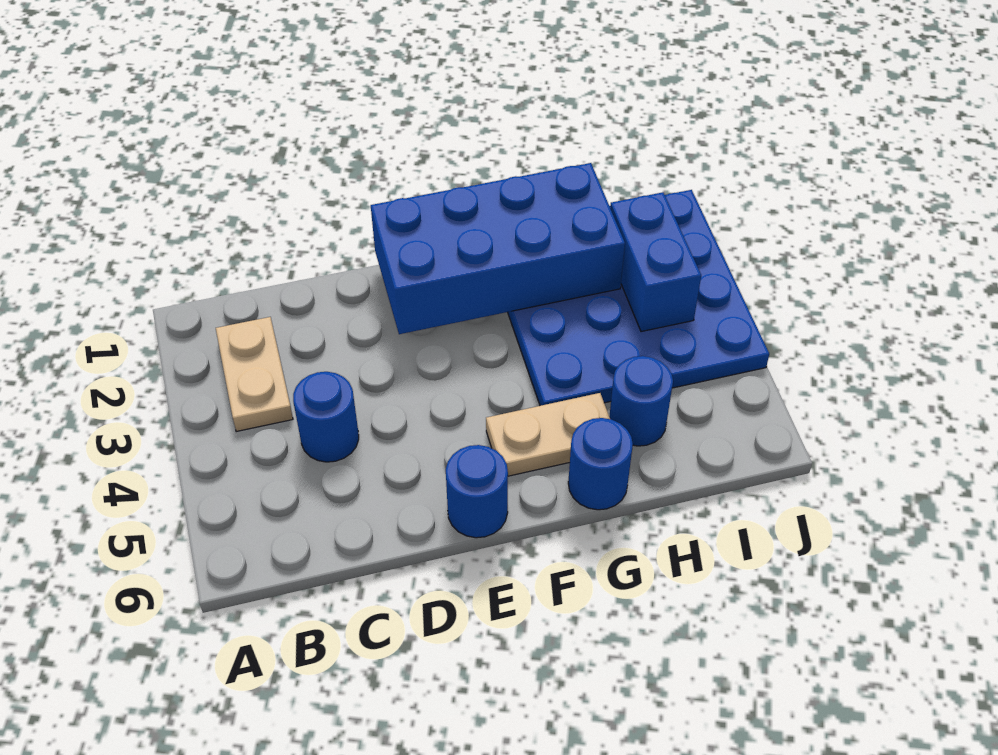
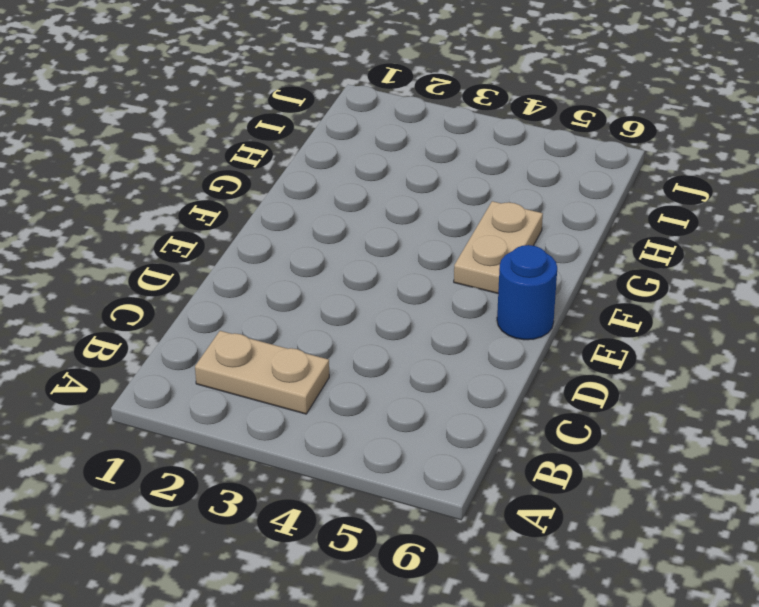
none -> blue 1x1 round brick [293,372,359,462]
none -> blue 4x4 plate [508,190,769,406]

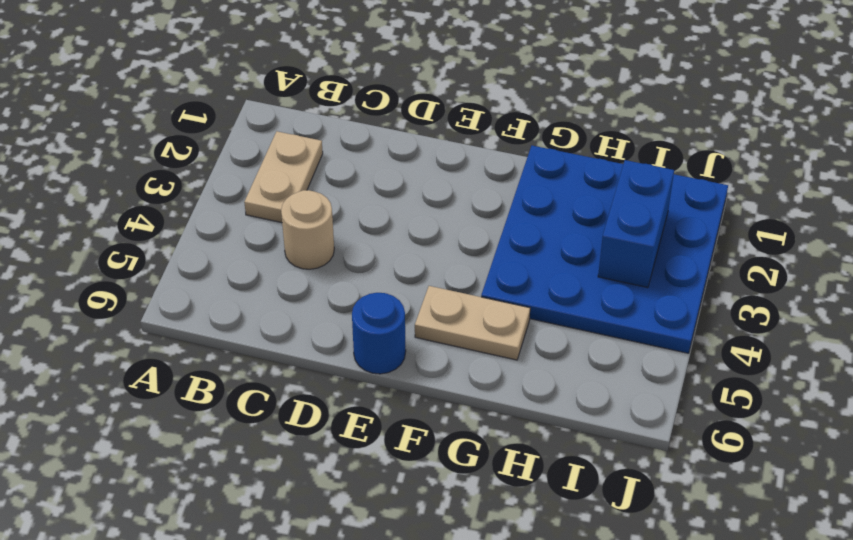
tan 1x1 round brick [281,190,334,269] -> blue 1x1 round brick [293,372,359,462]
none -> blue 1x1 round brick [568,418,633,510]
none -> blue 1x1 round brick [609,356,673,446]

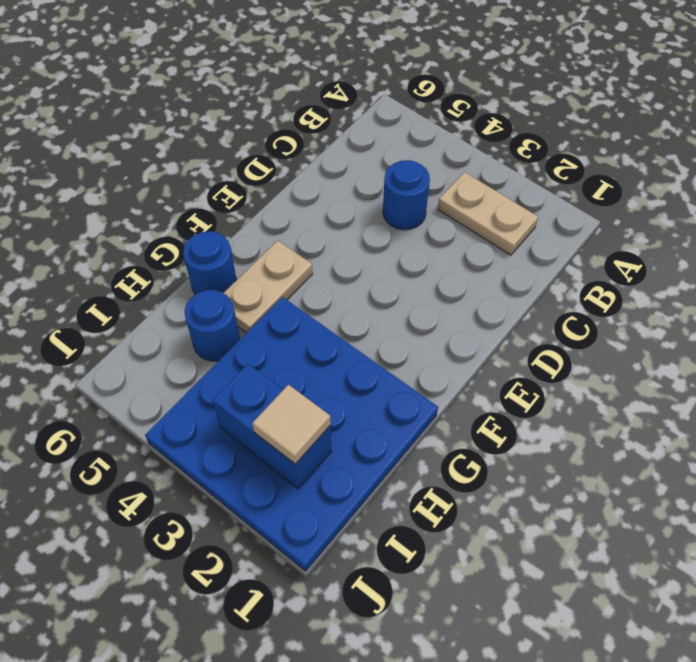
tan 1x1 tile [252,385,331,464] -> none
none -> blue 1x1 round brick [446,445,508,538]
none -> blue 2x4 brick [371,163,625,334]

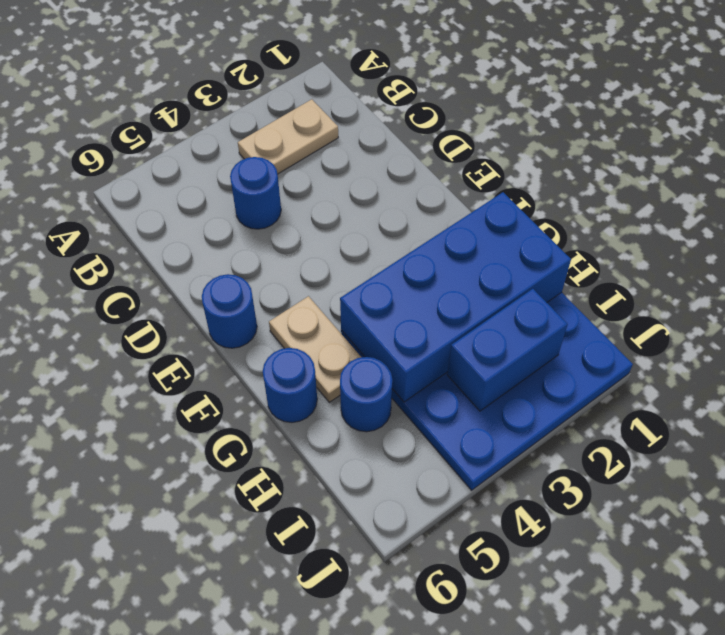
blue 2x4 brick [340,192,571,402] -> blue 2x4 brick turned to [371,163,625,334]

